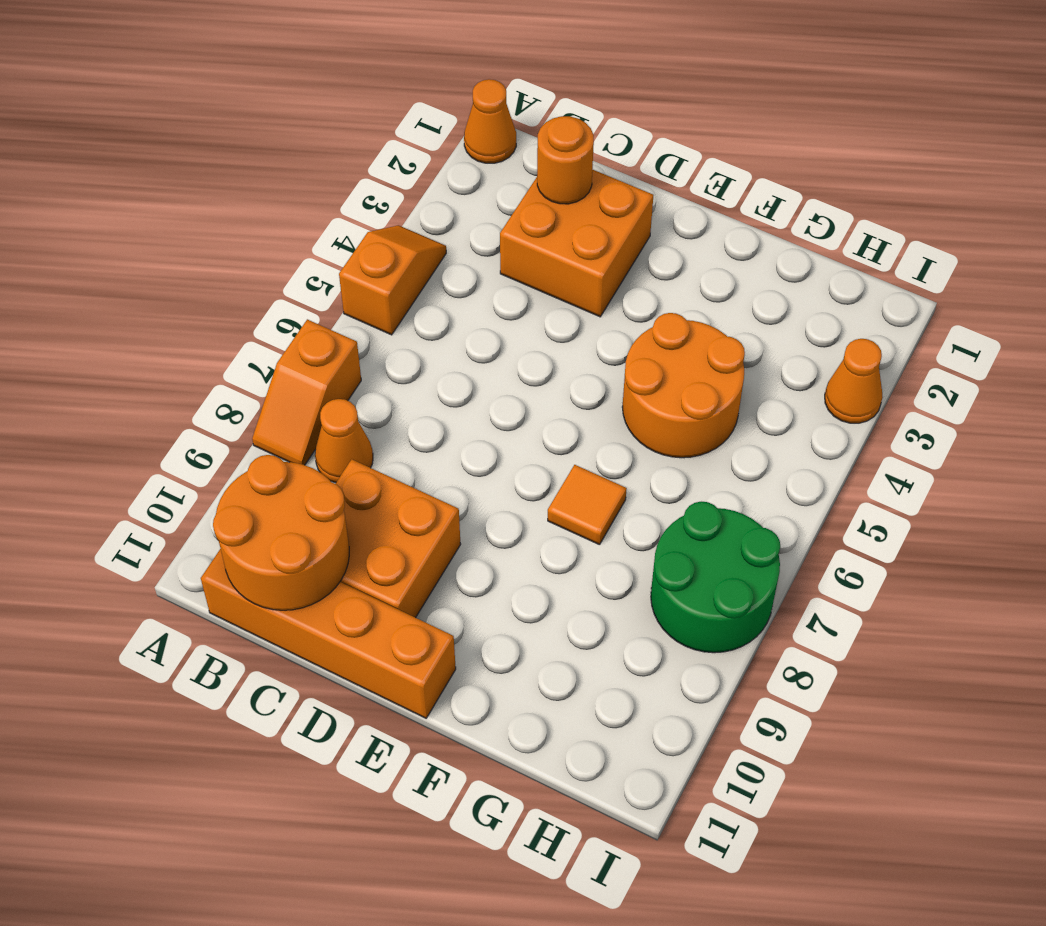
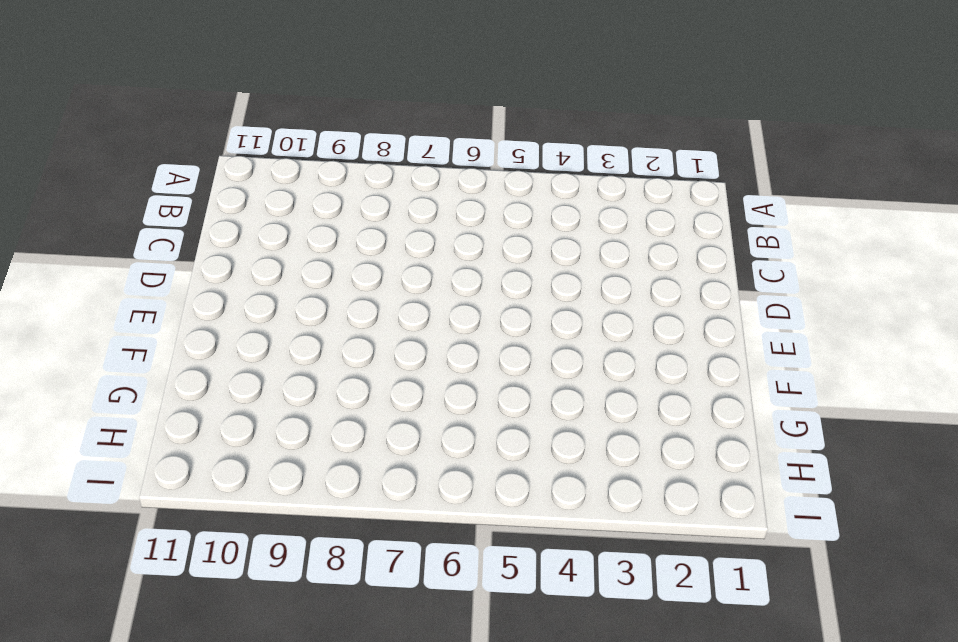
none -> orange 1x1 cone [464,79,516,163]
none -> orange 1x2 slope [339,225,446,335]
none -> orange 1x2 slope [252,319,361,465]

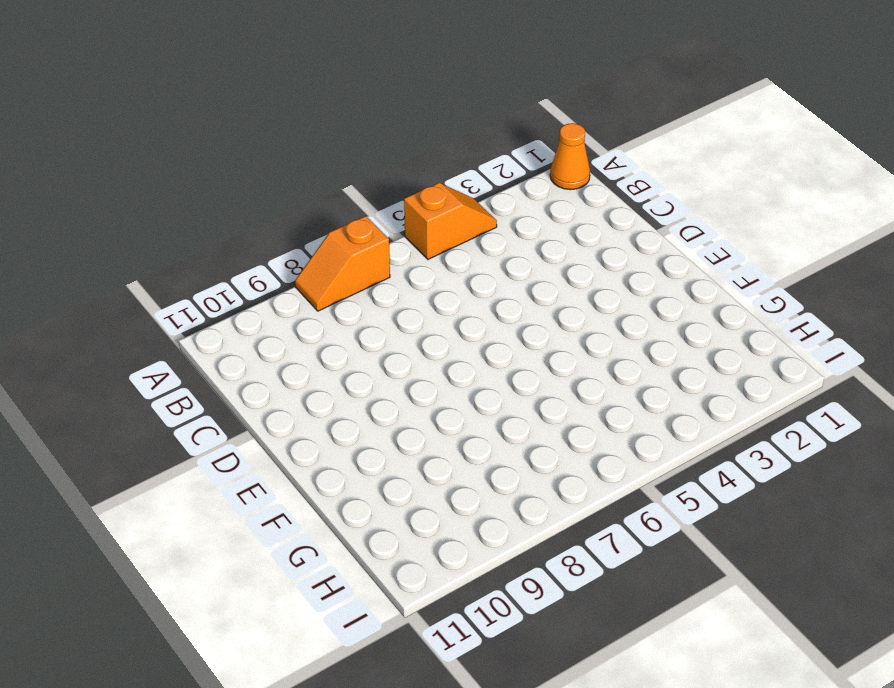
none -> orange 1x1 cone [315,399,373,483]
none -> orange 1x4 brick [201,549,456,718]
none -> orange 2x2 brick [500,169,653,317]

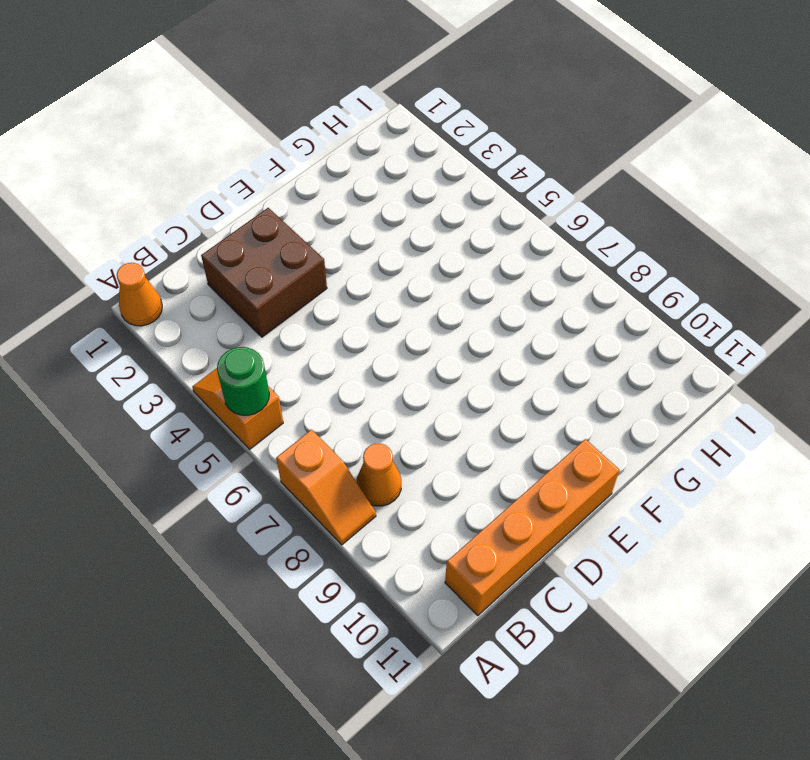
green 1x1 round brick [217,347,269,415] -> none
brown 2x2 brick [201,208,327,337] -> orange 2x2 brick [500,169,653,317]
none -> orange 2x2 brick [336,459,461,618]
none -> orange 2x2 round brick [622,313,745,458]
none -> orange 1x1 tile [548,465,627,545]

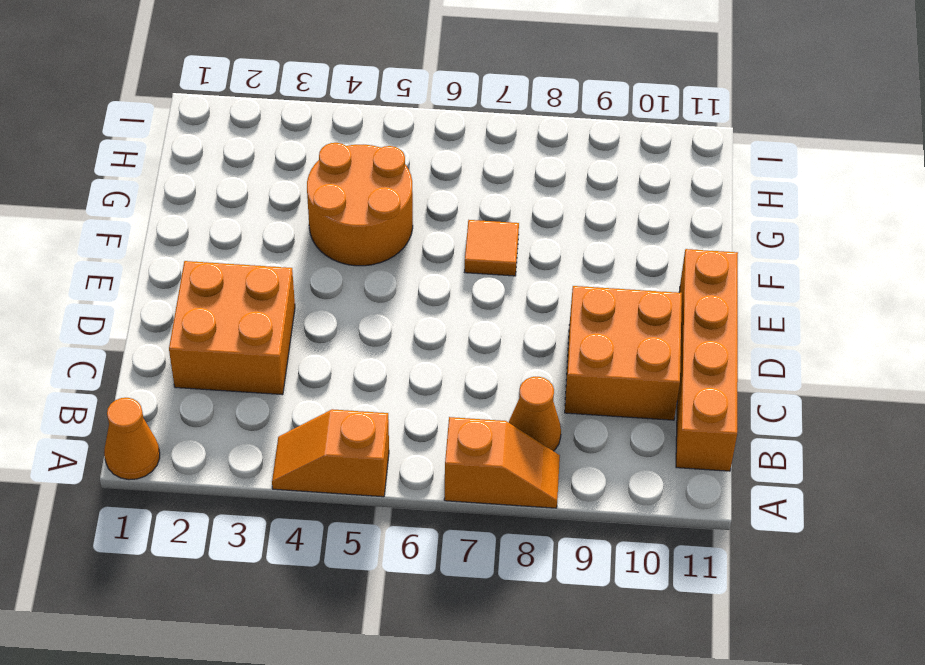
none -> green 2x2 round brick [651,502,780,653]
none -> orange 1x1 cone [825,339,882,423]
none -> orange 2x2 round brick [213,455,349,610]

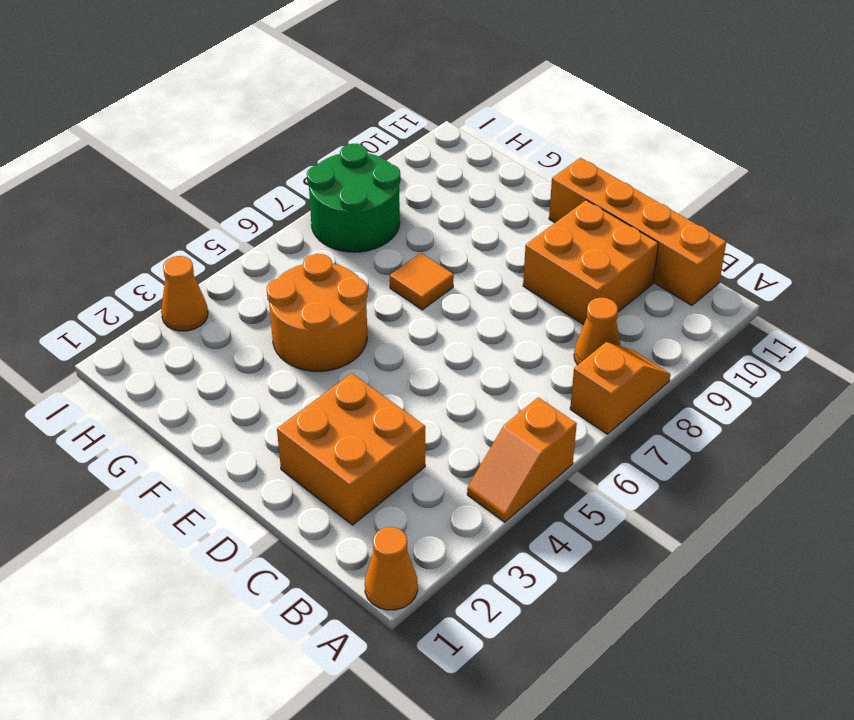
none -> orange 2x2 round brick [213,455,349,610]
none -> orange 1x1 round brick [537,116,594,204]

